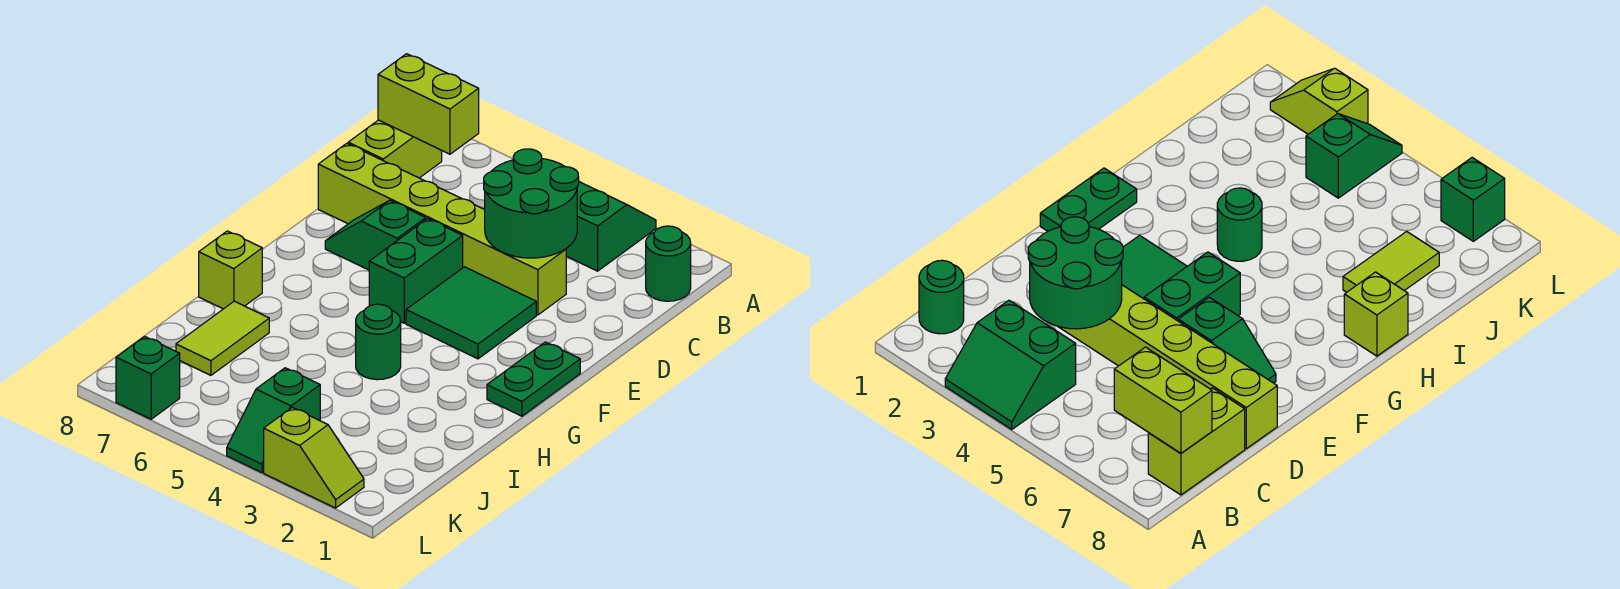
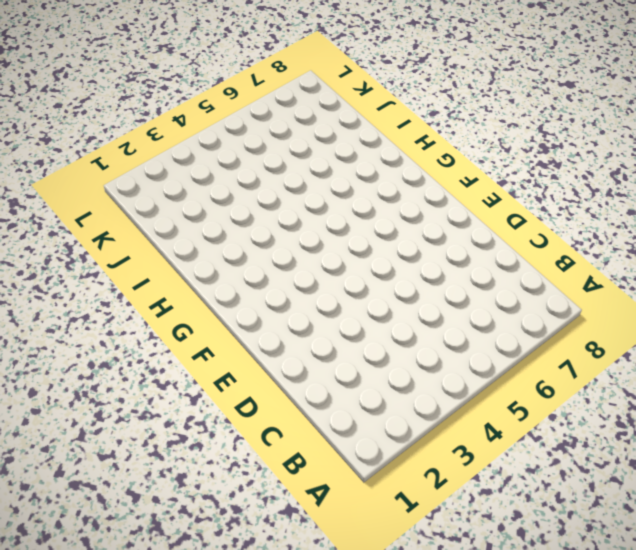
none -> green 2x2 slope [566,182,656,271]
none -> green 1x1 round brick [646,226,691,301]
none -> lime 1x2 brick [348,120,442,178]

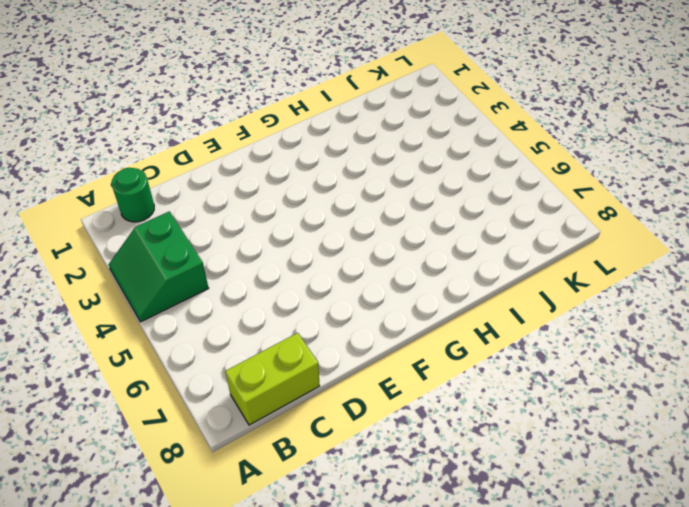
none -> lime 1x6 brick [318,143,566,315]
none -> green 2x2 tile [406,267,536,359]
none -> green 1x2 brick [369,219,463,323]

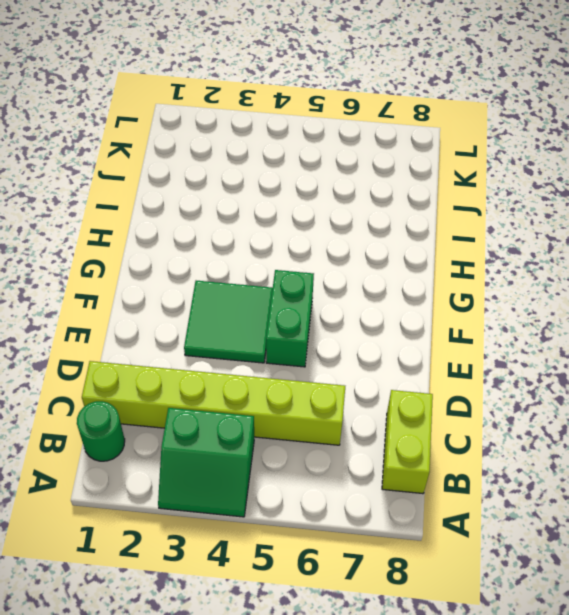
lime 1x6 brick [82,361,345,445] -> lime 1x6 brick moved to [318,143,566,315]
none -> green 1x2 slope [325,200,426,270]
none -> green 1x2 plate [487,342,580,416]
none -> green 1x1 round brick [356,304,401,380]

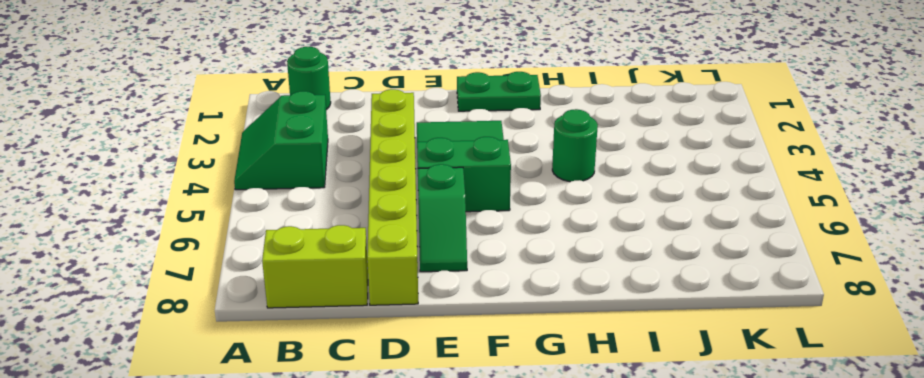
none -> lime 1x1 brick [199,231,262,309]
none -> lime 1x2 tile [176,301,269,375]
none -> green 1x2 slope [227,368,320,473]

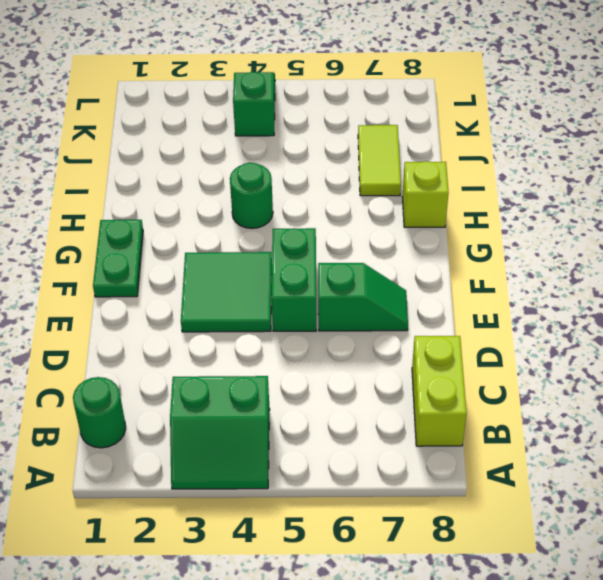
none -> lime 1x6 brick [318,143,566,315]
none -> lime 1x2 slope [264,408,364,508]
none -> green 1x1 brick [116,336,180,419]

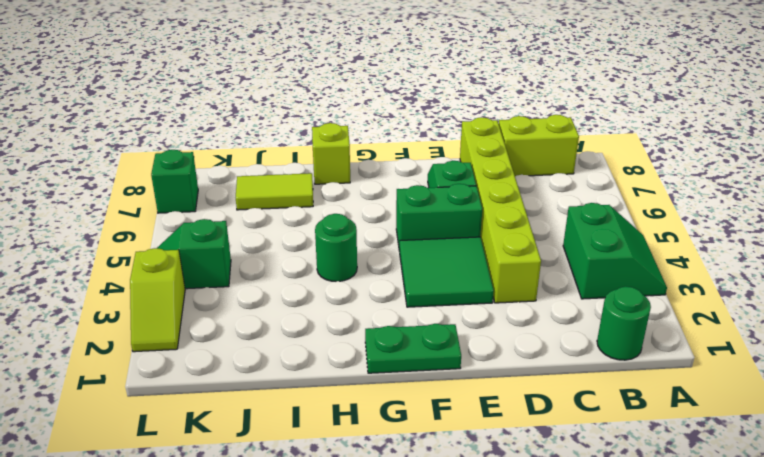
none -> lime 1x2 brick [378,54,479,154]
none -> green 2x2 round brick [484,149,579,258]

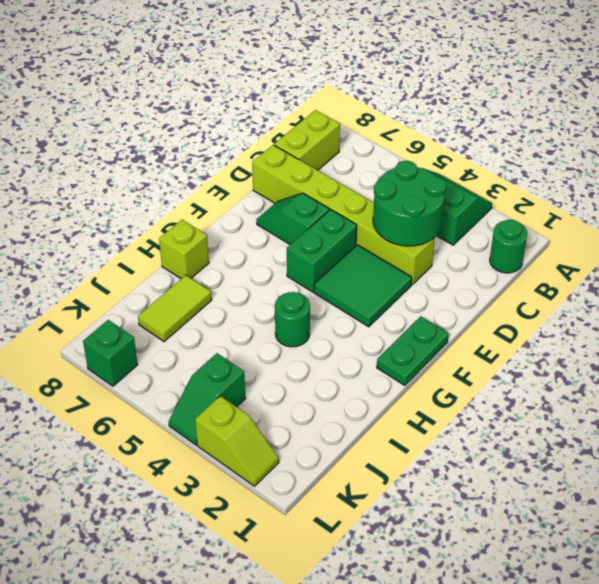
none -> lime 1x2 brick [378,54,479,154]

